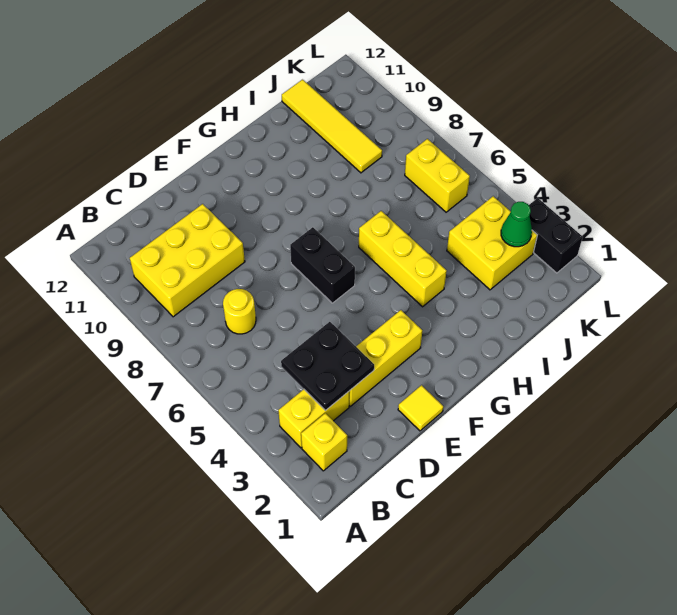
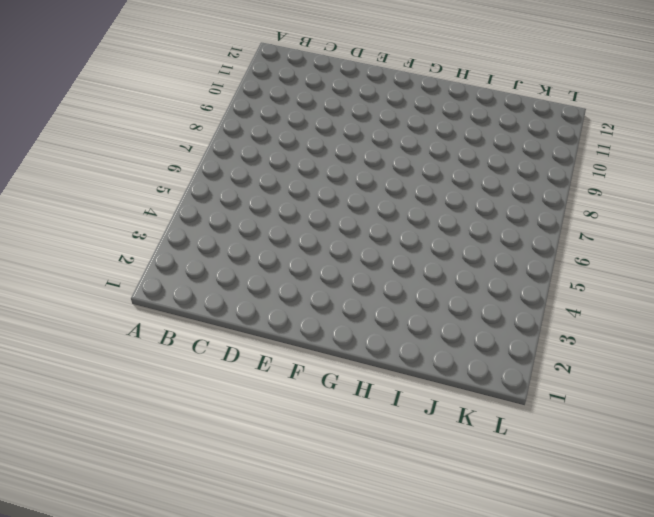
none -> yellow 1x1 brick [301,413,347,471]
none -> yellow 1x2 brick [278,389,349,448]
none -> yellow 2x3 brick [130,204,245,317]

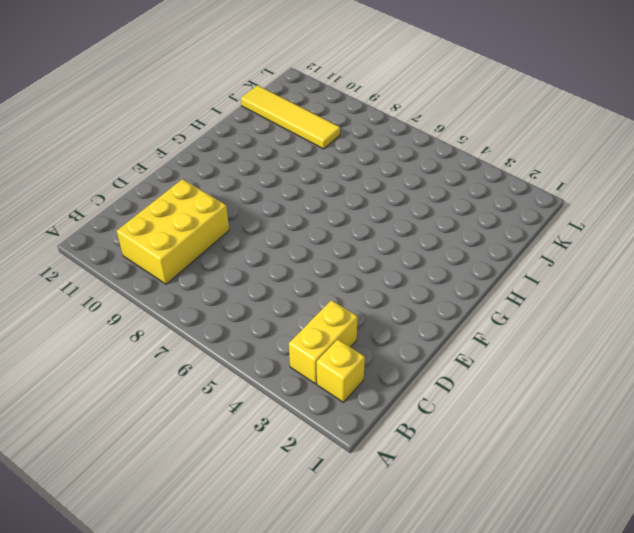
none -> yellow 1x1 round brick [223,289,256,334]
none -> yellow 1x3 brick [349,310,422,406]
none -> yellow 1x1 tile [398,385,443,431]

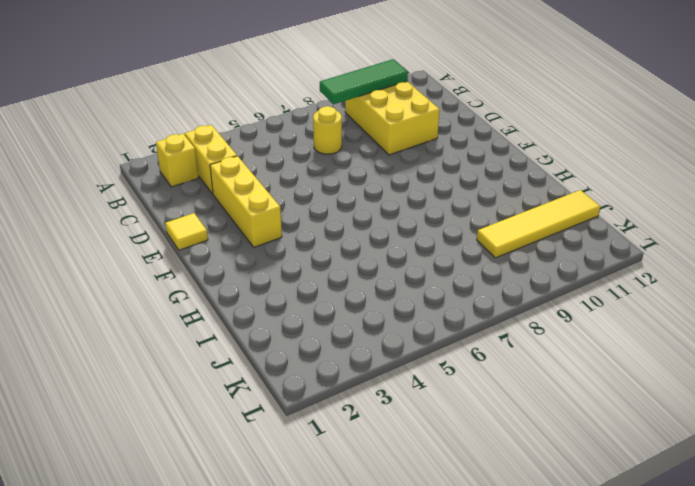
green 1x3 tile [320,59,408,104] -> none
none -> black 1x2 brick [290,227,355,303]
none -> yellow 1x3 brick [359,211,447,307]
none -> yellow 2x2 brick [447,196,537,290]

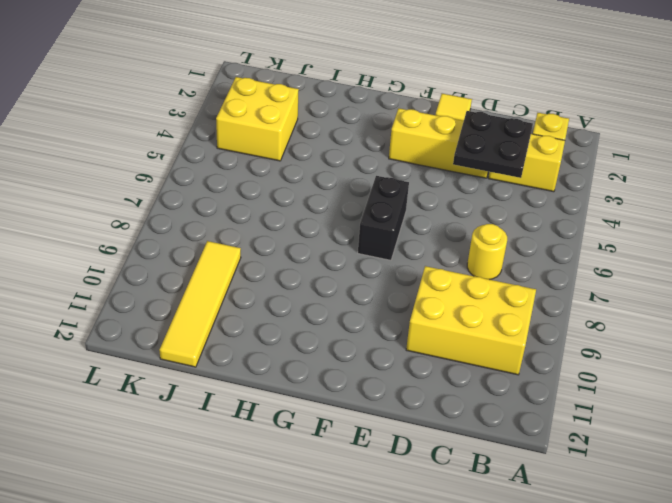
none -> yellow 1x3 brick [359,211,447,307]
none -> yellow 1x2 brick [405,139,470,212]
none -> black 1x2 brick [529,198,583,273]

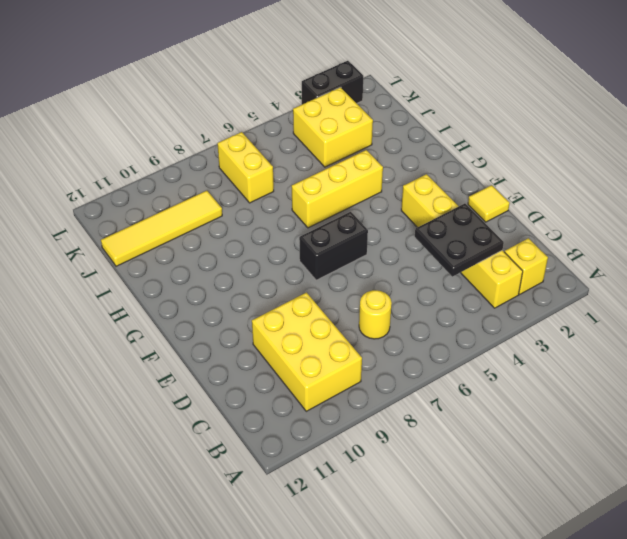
yellow 1x2 brick [217,132,274,203] -> yellow 1x2 brick turned to [405,139,470,212]
none -> green 1x1 cone [501,202,532,247]

